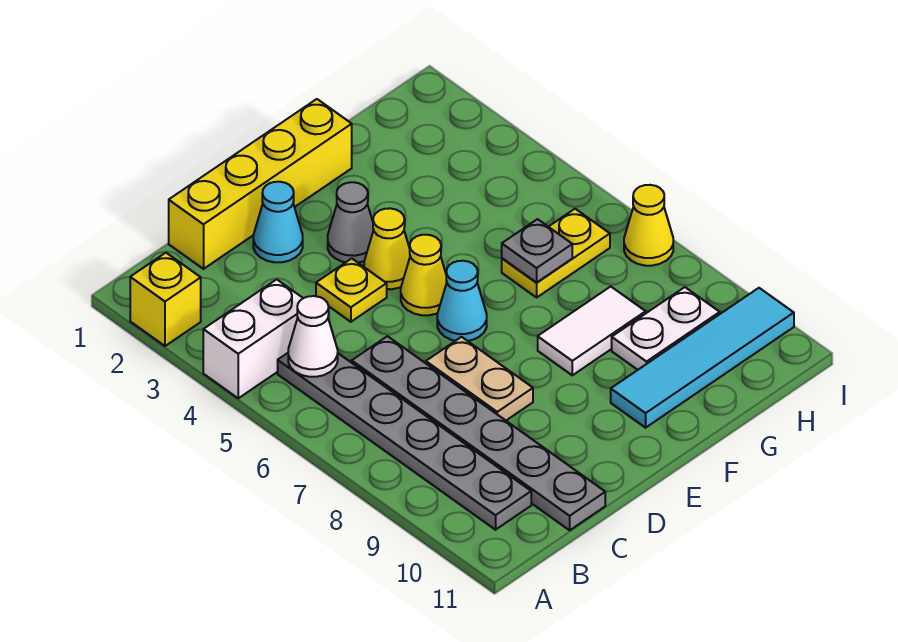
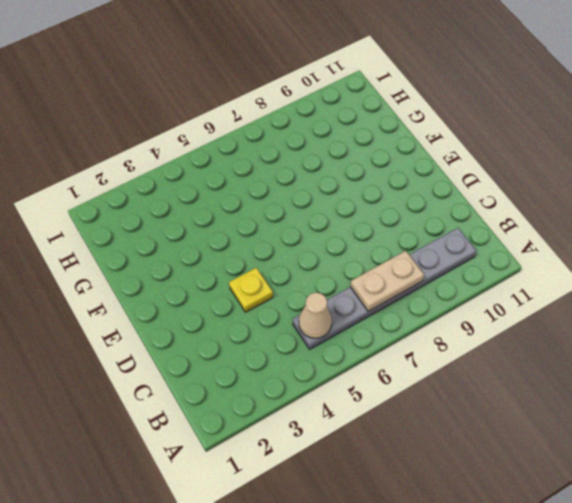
tan 1x1 cone [299,292,332,338] -> white 1x1 cone [288,296,338,377]
tan 1x2 plate [350,251,424,311] -> tan 1x2 plate moved to [426,337,533,420]
none -> yellow 1x1 brick [130,253,201,346]
none -> white 1x2 brick [203,279,303,398]
none -> yellow 1x4 brick [169,99,352,269]

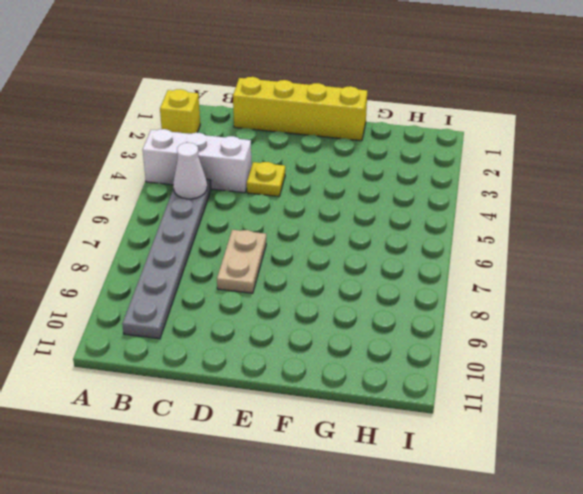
white 1x3 brick [143,129,252,193] -> white 1x2 brick [203,279,303,398]
none -> grey 1x6 plate [352,336,605,530]
none -> cyan 1x1 cone [253,182,303,262]
none -> grey 1x1 cone [328,182,374,262]

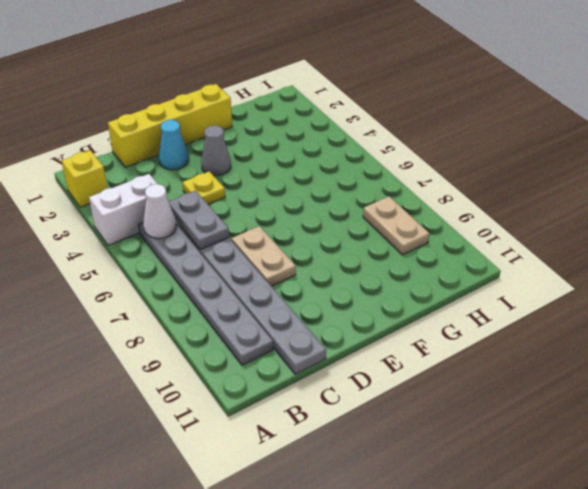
grey 1x2 plate [168,191,229,250] -> none
tan 1x2 plate [363,197,429,255] -> white 1x2 plate [612,287,720,370]
none -> yellow 1x1 cone [364,208,410,289]
none -> yellow 1x1 cone [401,235,447,315]
none -> cyan 1x1 cone [437,261,487,341]

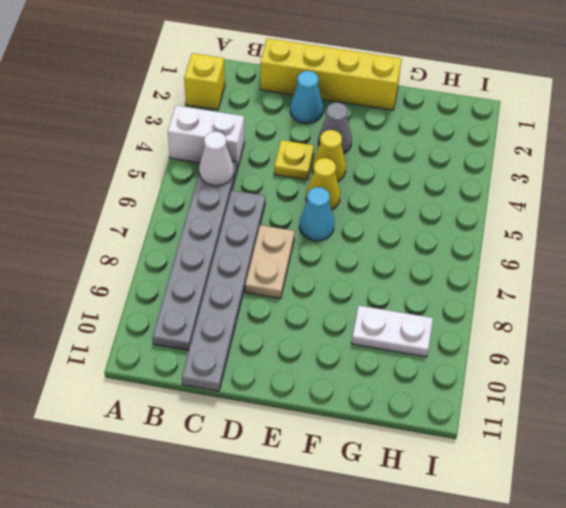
none -> white 1x2 tile [538,287,646,375]
none -> cyan 1x4 tile [611,288,794,428]
none -> yellow 1x2 plate [502,209,610,297]

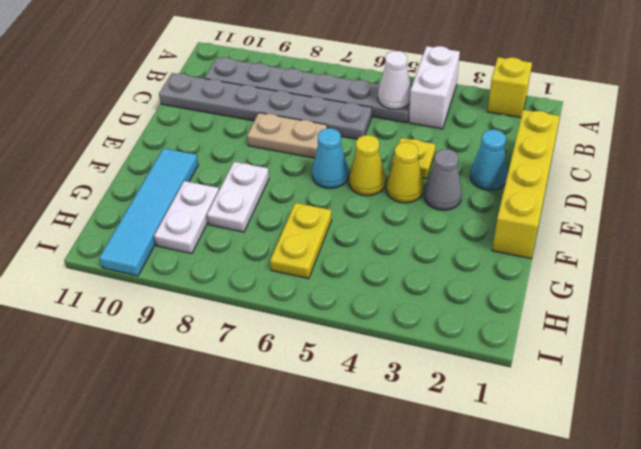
white 1x2 plate [207,162,269,232] -> white 1x2 tile [538,287,646,375]
none -> yellow 1x1 cone [624,185,673,266]
none -> grey 1x1 plate [502,219,572,282]

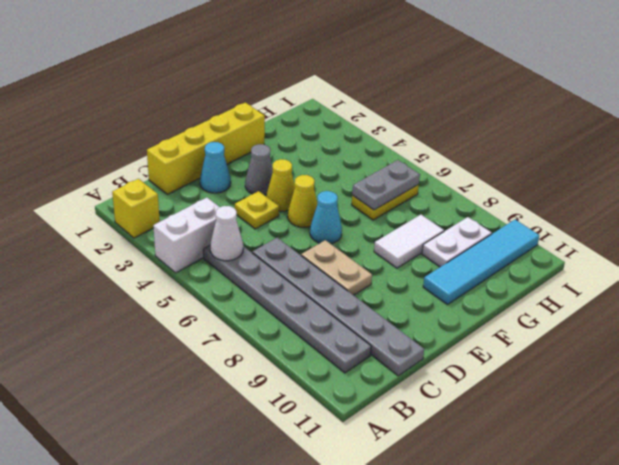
grey 1x2 plate [352,160,420,210] -> grey 1x1 plate [502,219,572,282]
none -> yellow 1x1 cone [624,185,673,266]

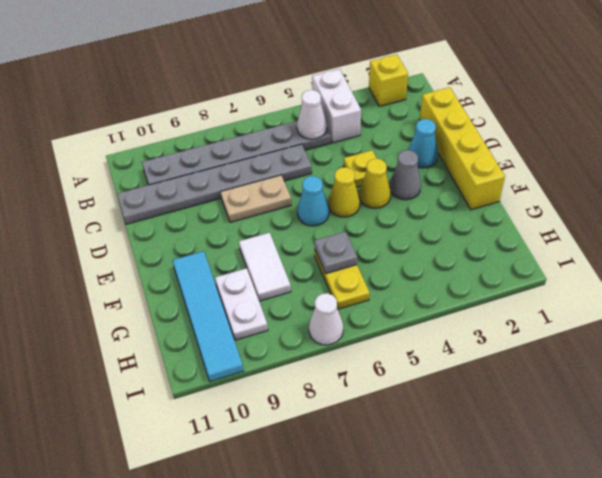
white 1x1 cone [309,293,343,345] -> yellow 1x1 cone [624,185,673,266]

